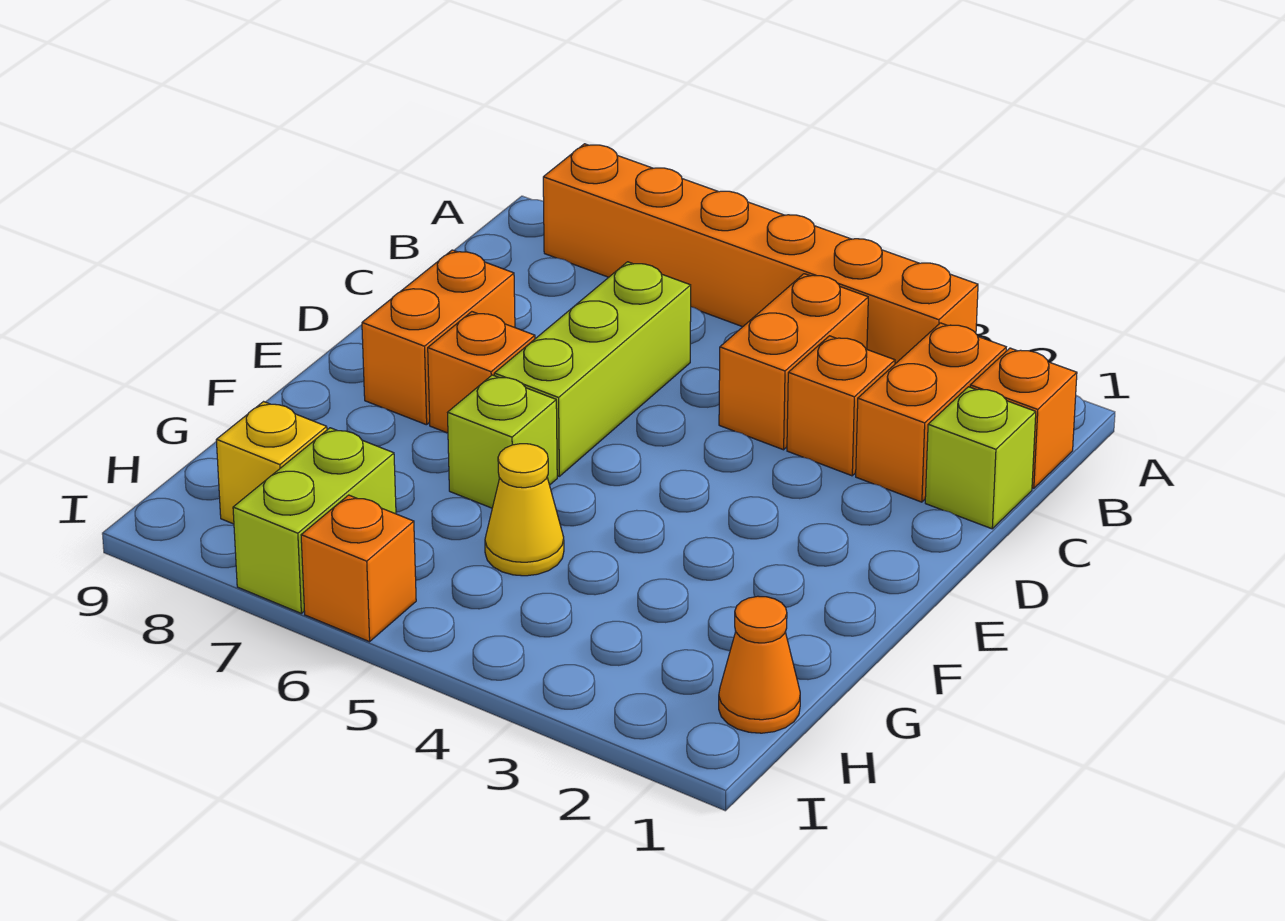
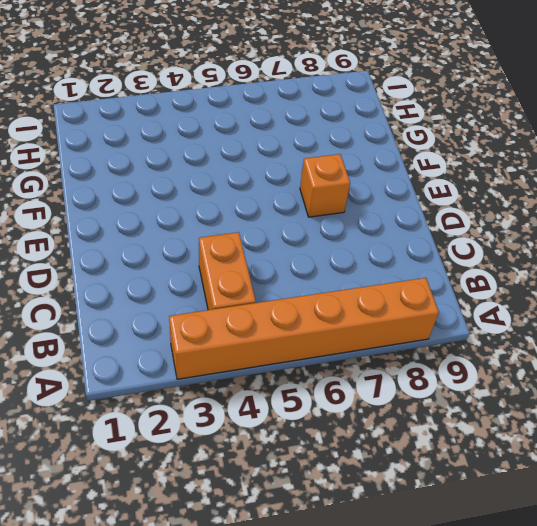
none -> orange 1x1 brick [970,348,1077,489]
none -> orange 1x2 brick [856,323,1006,502]
none -> lime 1x1 brick [925,387,1036,529]

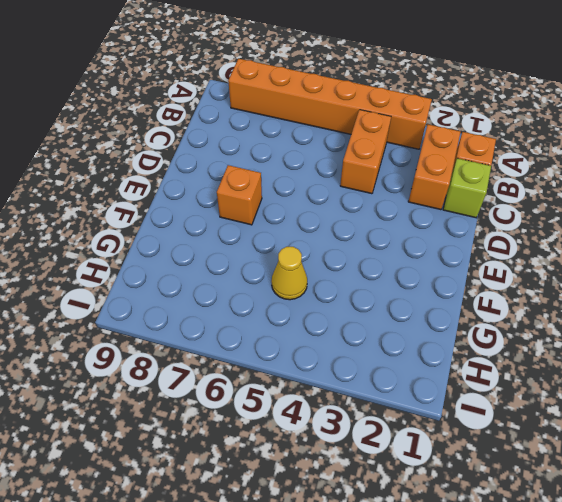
none -> orange 1x1 brick [787,336,895,476]
none -> lime 1x3 brick [494,262,691,476]
none -> orange 1x2 brick [362,250,515,425]

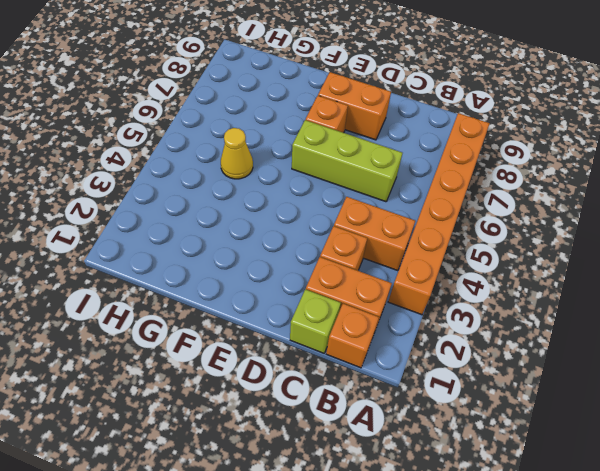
none -> lime 1x1 brick [448,375,557,508]
none -> orange 1x1 cone [719,596,800,733]
none -> lime 1x2 brick [233,428,396,613]

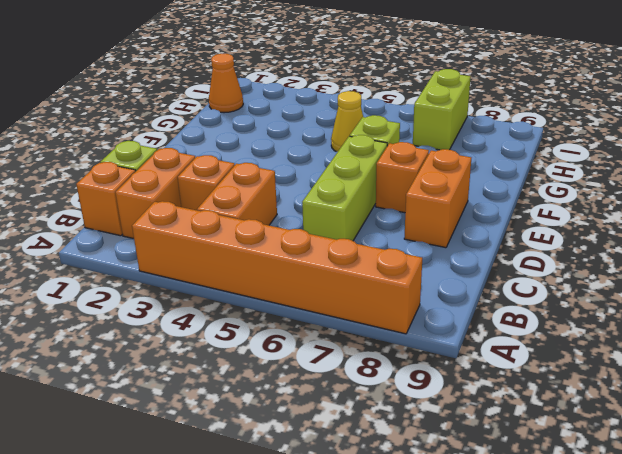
none -> yellow 1x1 brick [216,402,327,524]
none -> orange 1x1 brick [301,495,416,642]

